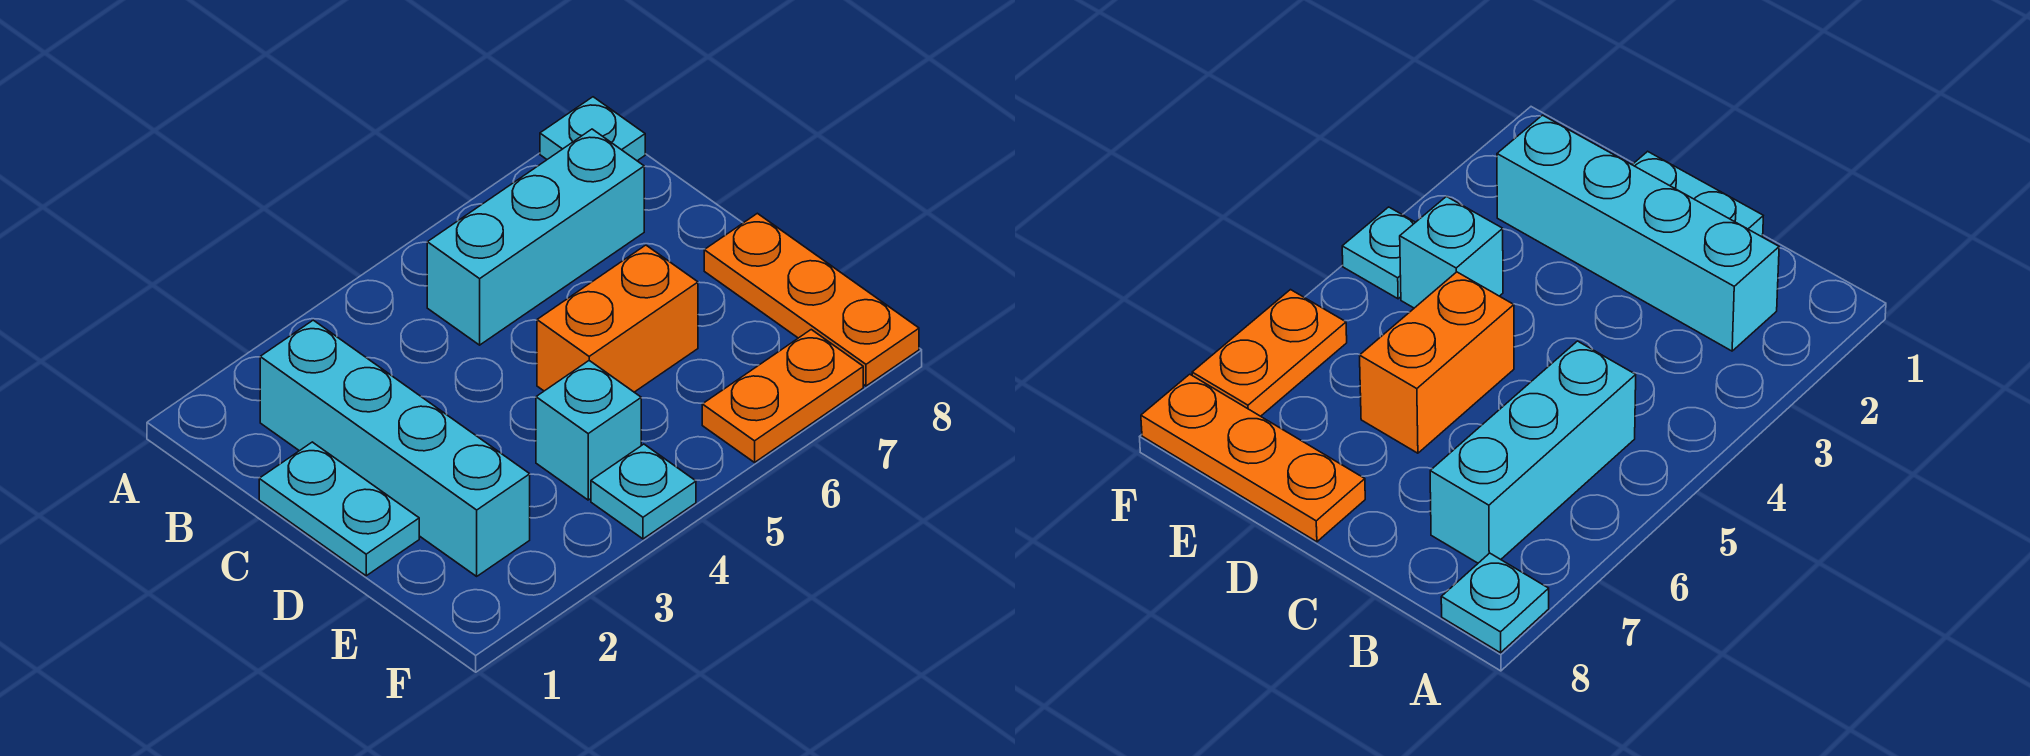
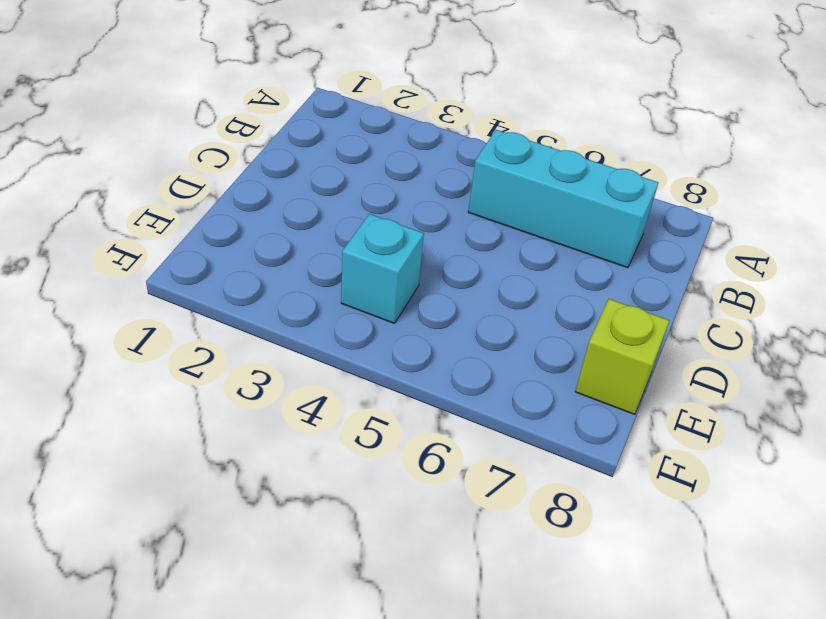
lime 1x1 brick [575,299,669,414] -> orange 1x3 plate [704,213,919,386]
none -> cyan 1x1 plate [540,97,645,161]
none -> cyan 1x4 brick [260,320,530,576]

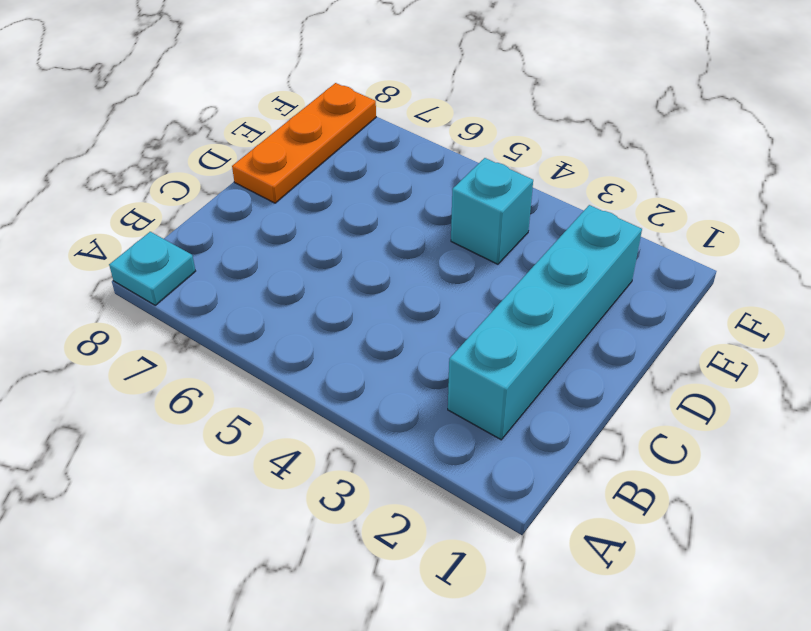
none -> cyan 1x3 brick [427,129,644,345]
none -> cyan 1x2 plate [259,442,419,576]

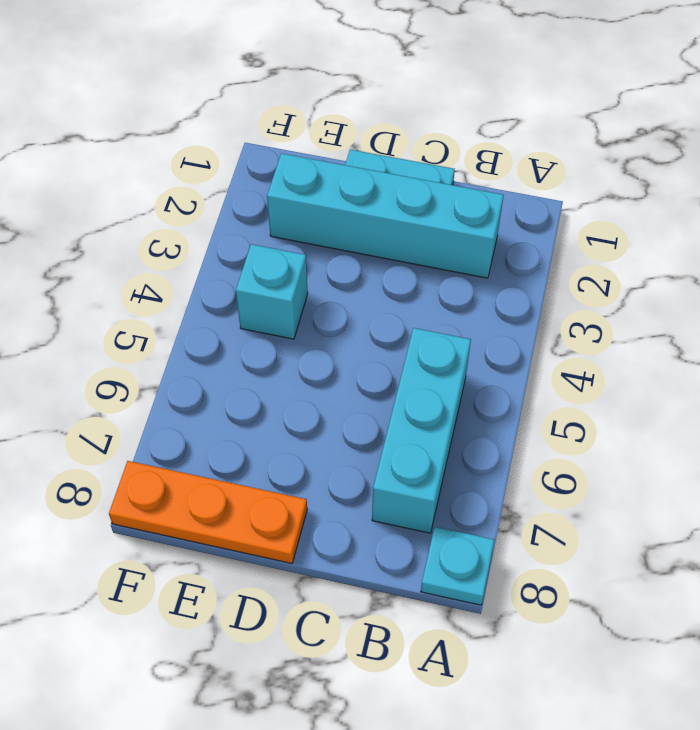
none -> orange 1x2 brick [537,245,698,392]
none -> cyan 1x1 plate [591,444,696,539]

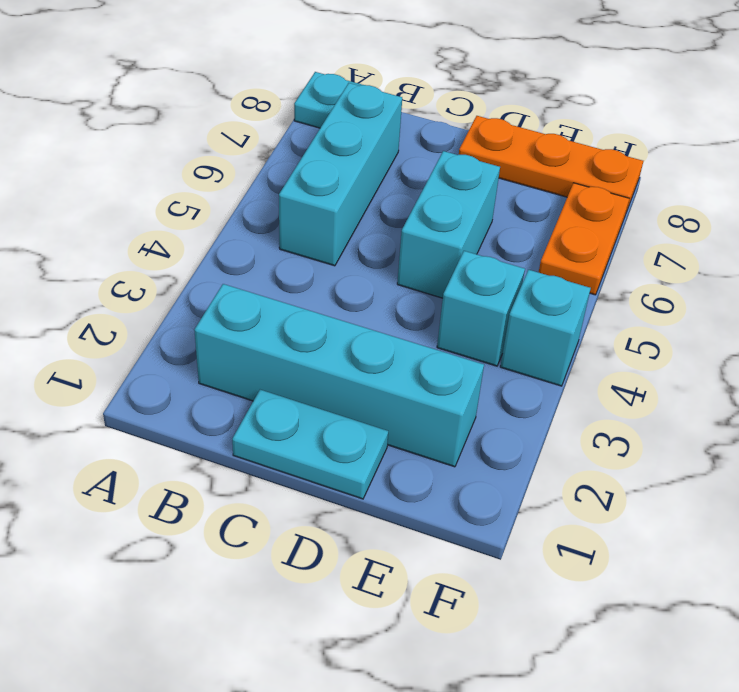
cyan 1x2 brick [397,151,500,298] -> orange 1x2 brick [537,245,698,392]
cyan 1x1 brick [500,270,591,386] -> cyan 1x1 plate [591,444,696,539]

